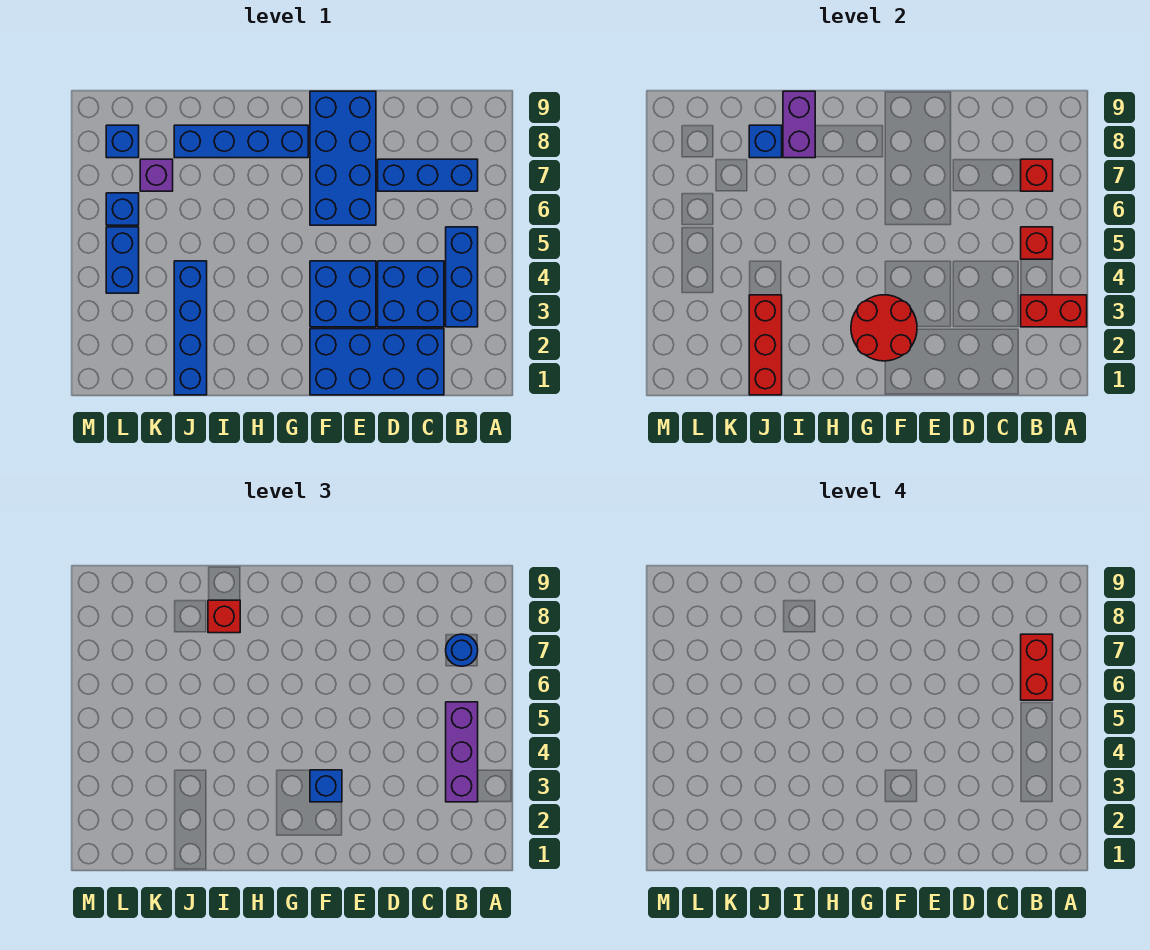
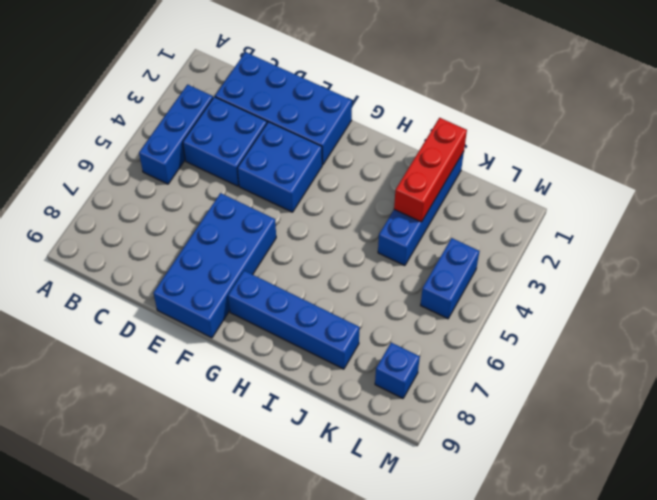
none -> blue 1x3 brick [378,159,478,191]
none -> purple 1x1 brick [140,159,173,191]
none -> blue 1x1 brick [106,193,139,225]

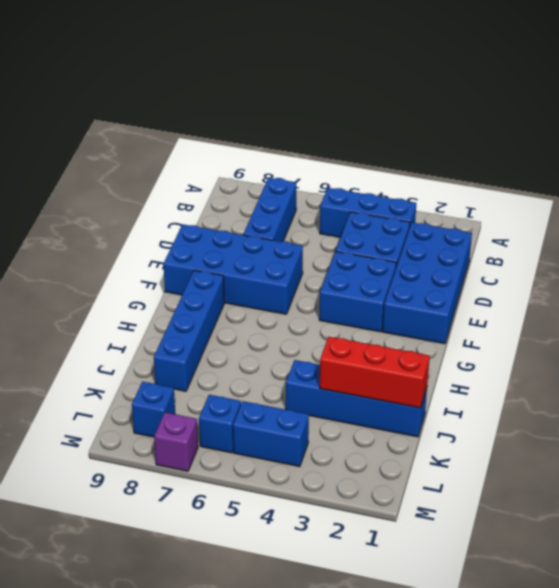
purple 1x1 brick [154,412,198,471] -> purple 1x1 brick moved to [140,159,173,191]
none -> red 1x2 brick [1021,295,1087,327]
none -> red 1x1 brick [1021,227,1053,259]
none -> red 1x1 brick [1021,159,1053,191]

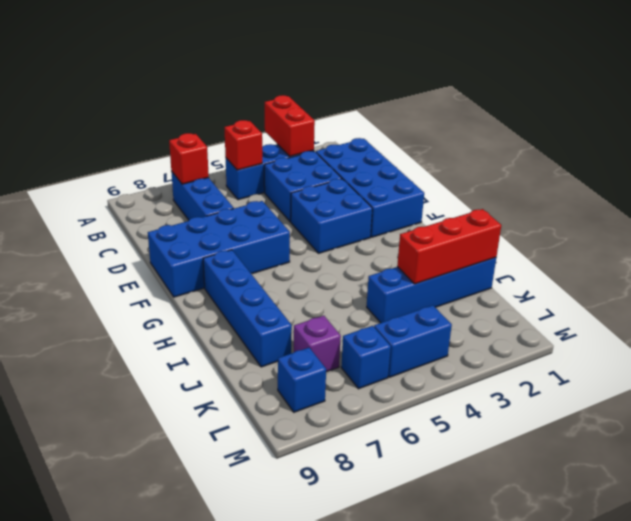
none -> red 2x2 round brick [851,295,917,361]
none -> purple 1x2 brick [783,91,815,158]
none -> blue 1x1 brick [749,125,782,158]

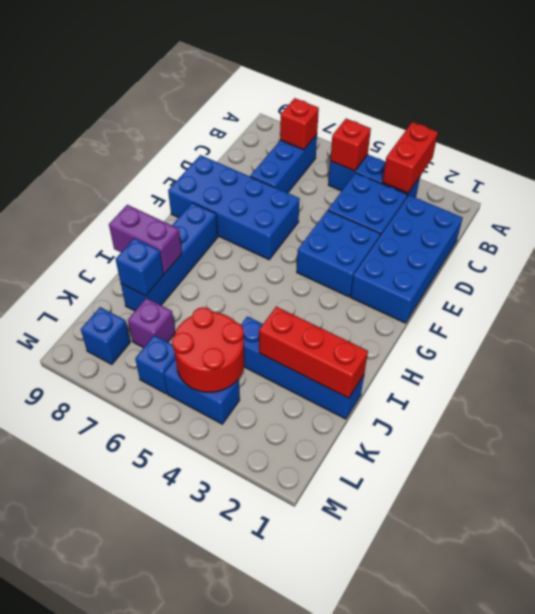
red 2x2 round brick [172,307,244,392] -> red 2x2 round brick moved to [851,295,917,361]
none -> purple 1x3 brick [446,702,478,802]
none -> blue 1x1 round brick [446,634,478,666]
none -> blue 1x1 brick [310,770,342,802]

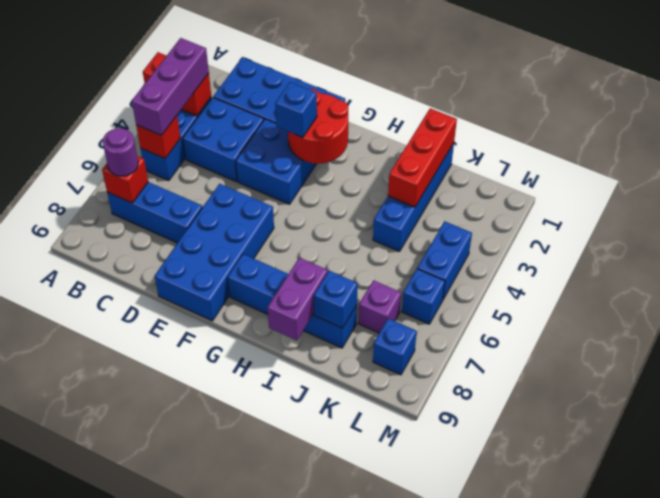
purple 1x1 round brick [103,128,138,176] -> blue 1x1 round brick [446,634,478,666]
none -> red 1x1 brick [208,600,240,633]
none -> red 1x2 brick [1021,634,1053,700]

